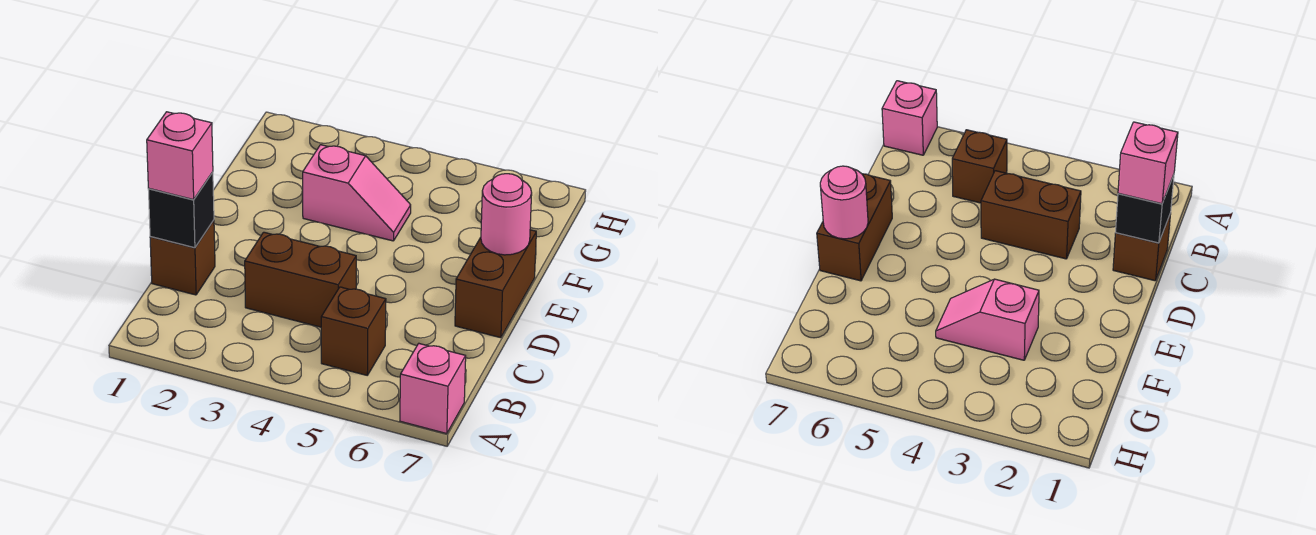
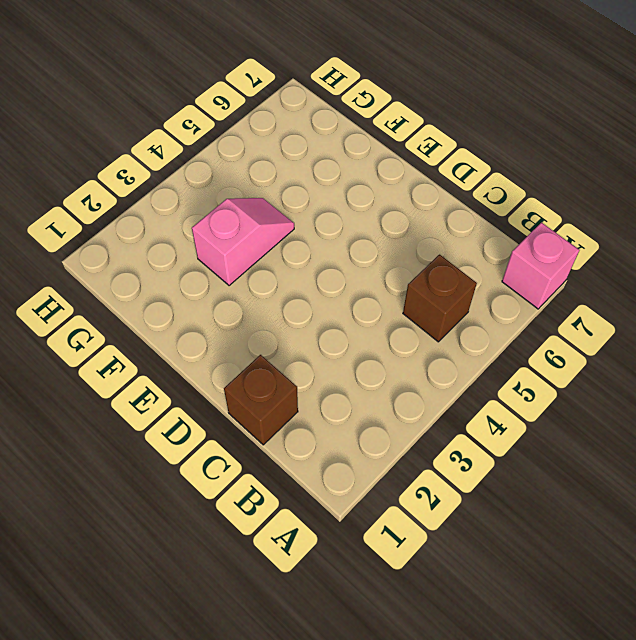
none -> brown 1x2 brick [245,232,356,327]
none -> brown 1x2 brick [455,230,536,338]

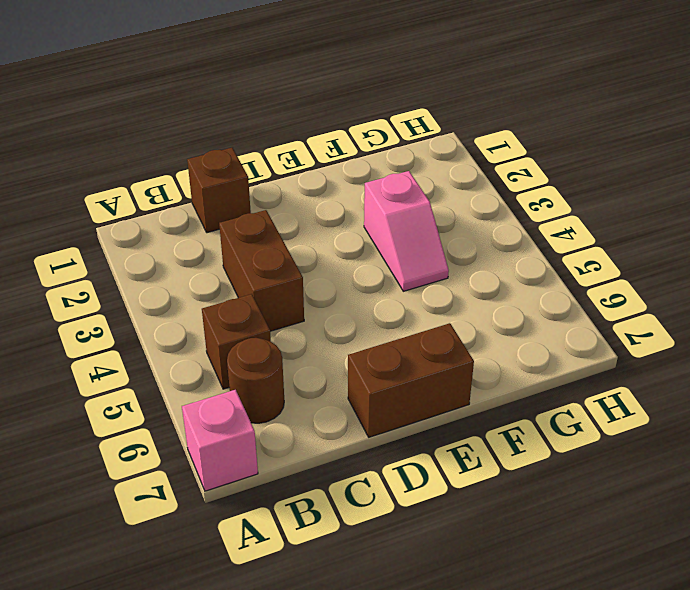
brown 1x1 round brick [227,338,284,423] -> none
none -> black 1x1 brick [148,172,214,248]
none -> pink 1x1 round brick [481,174,532,255]

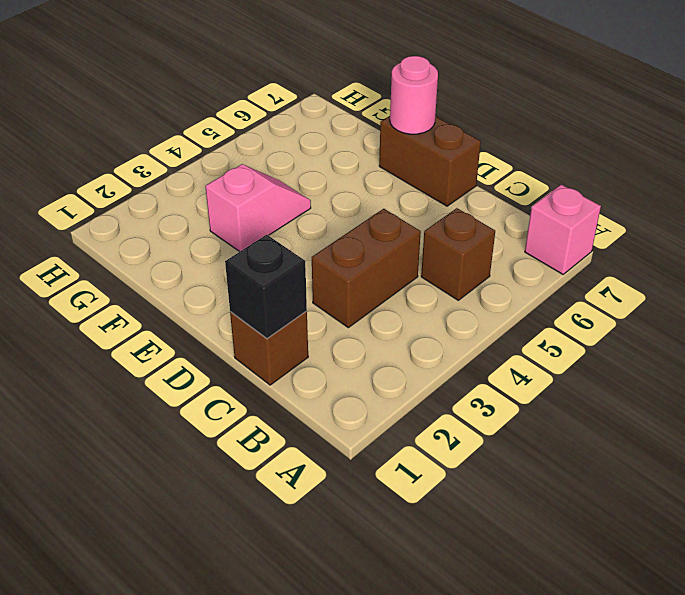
none -> pink 1x1 brick [147,112,213,200]

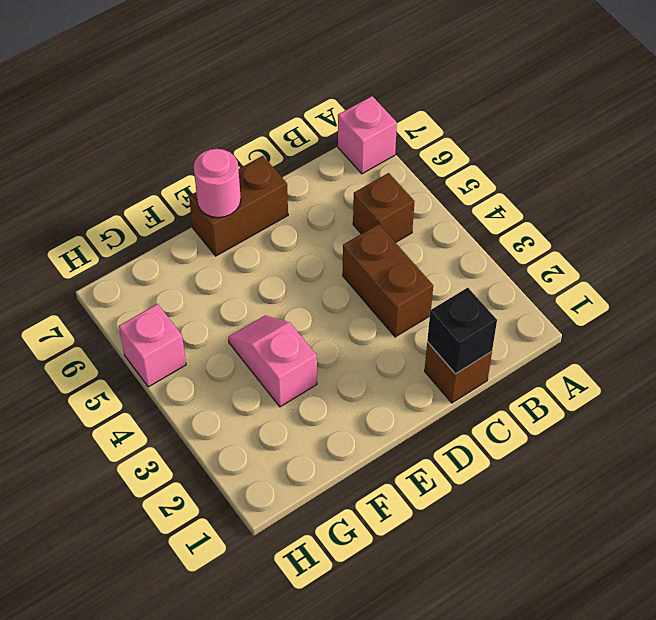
pink 1x1 brick [119,304,186,387] -> pink 1x1 brick moved to [147,112,213,200]

